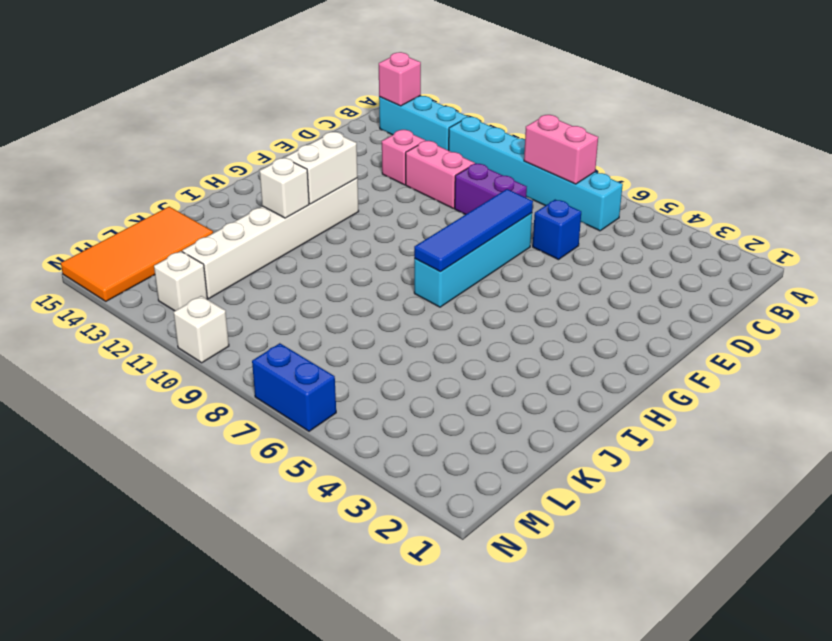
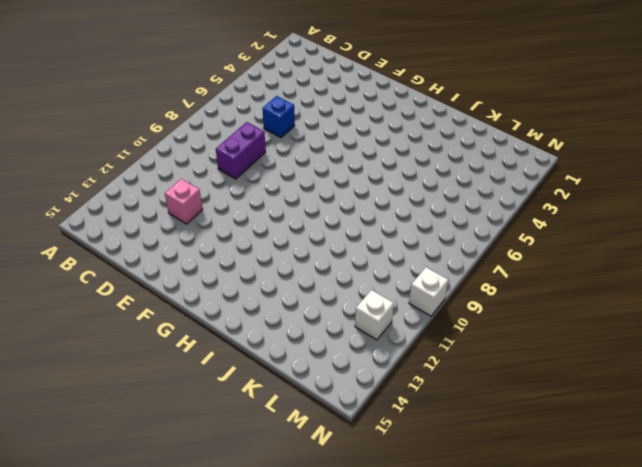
none -> cyan 1x6 brick [449,117,623,231]
none -> cyan 1x3 brick [379,96,467,150]
none -> pink 1x2 brick [406,141,475,208]

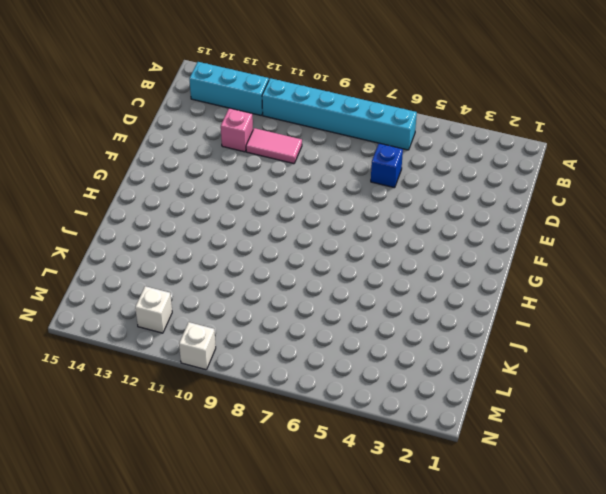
pink 1x2 tile [246,128,302,164] -> pink 1x2 brick [406,141,475,208]
none -> purple 1x2 brick [455,164,527,215]
none -> cyan 1x4 brick [414,213,532,307]
none -> white 1x6 brick [182,178,359,298]

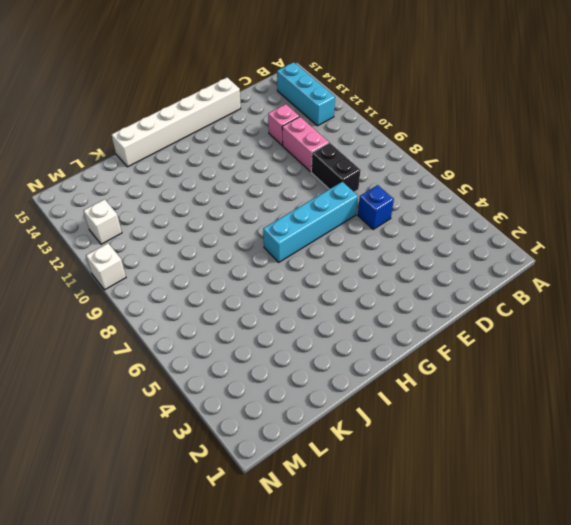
black 1x2 brick [311,143,361,192] -> purple 1x2 brick [455,164,527,215]
white 1x6 brick [111,78,241,167] -> white 1x6 brick moved to [182,178,359,298]
none -> cyan 1x6 brick [449,117,623,231]
none -> orange 2x4 tile [61,207,213,301]
none -> blue 1x2 brick [252,343,336,431]

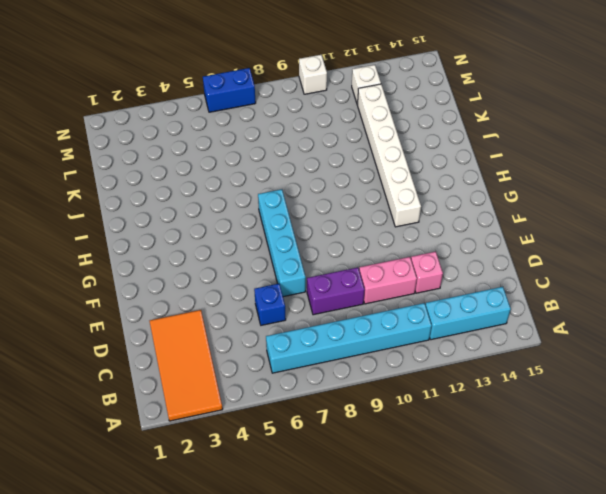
orange 2x4 tile [150,310,223,421] -> orange 2x4 tile moved to [61,207,213,301]
none -> pink 1x2 brick [524,115,598,184]
none -> pink 1x1 brick [379,52,421,106]
none -> blue 1x4 tile [414,189,533,272]

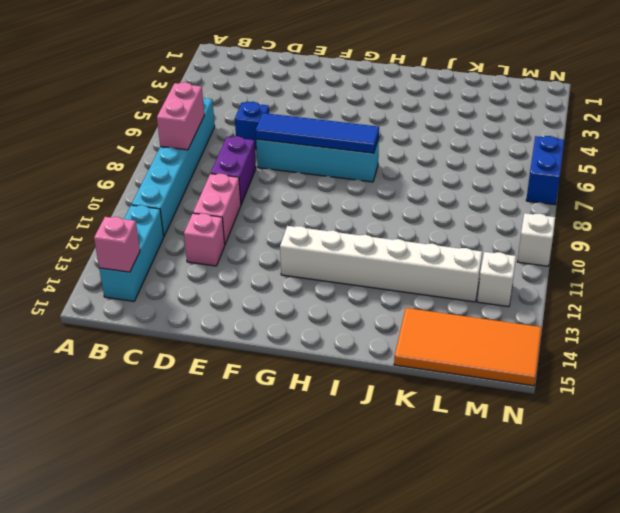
none -> white 1x2 brick [285,132,358,204]
none -> white 1x1 brick [260,158,309,218]

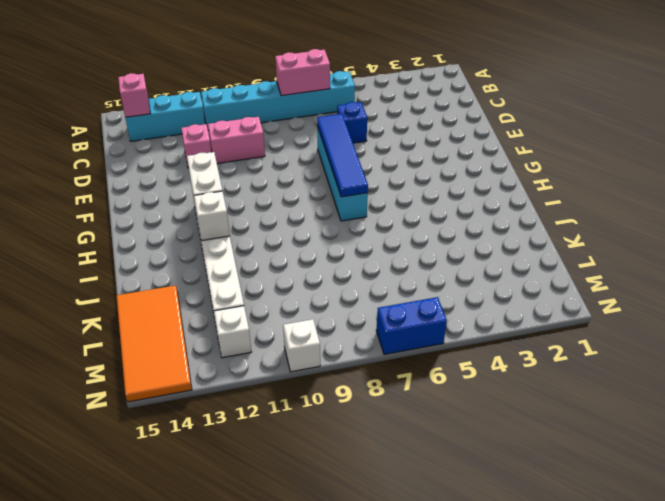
none -> purple 1x2 brick [455,164,527,215]

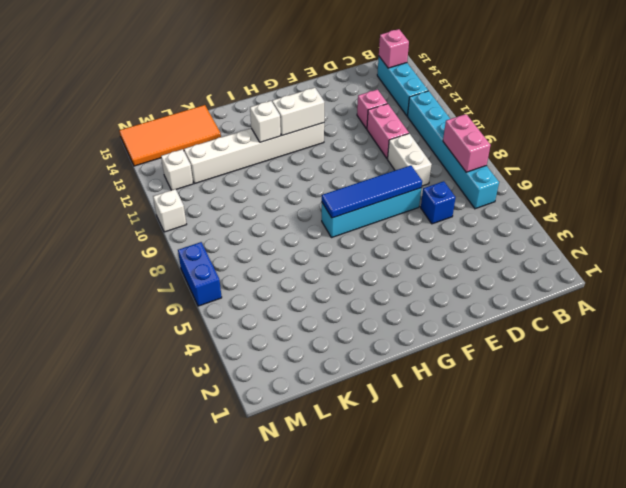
white 1x2 brick [388,134,432,186] -> purple 1x2 brick [455,164,527,215]

